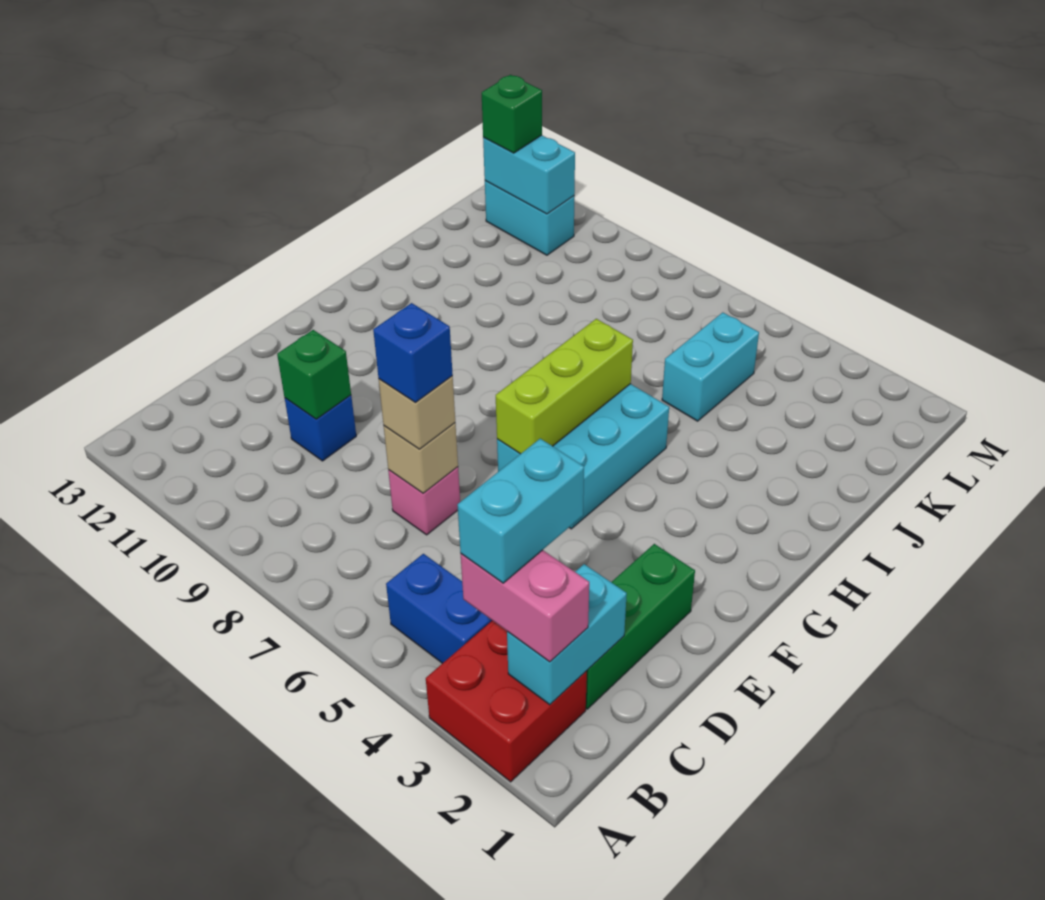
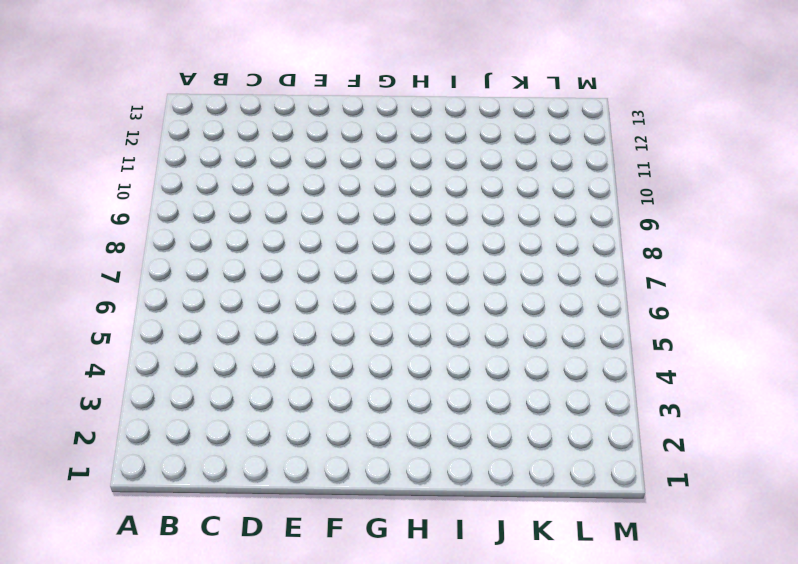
none -> red 2x2 brick [426,620,587,782]
none -> blue 1x2 brick [386,554,492,663]
none -> green 1x3 brick [586,544,695,709]

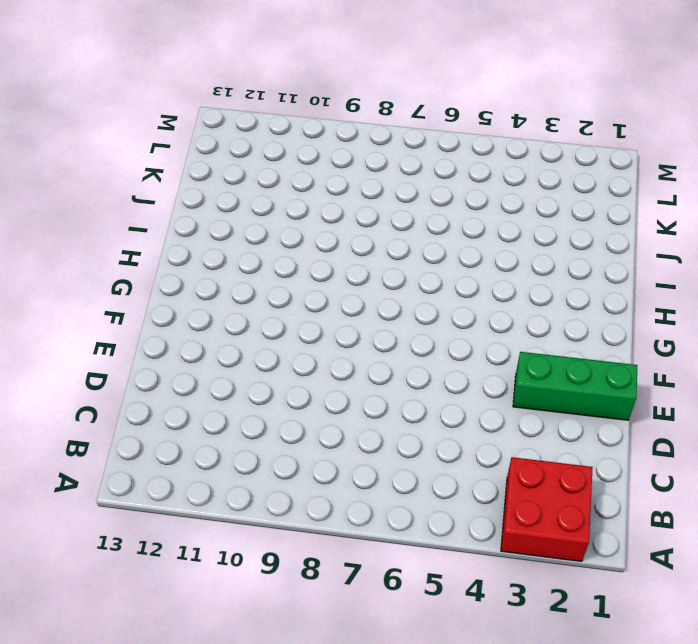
green 1x3 brick [513,352,637,420] -> green 1x3 brick turned to [586,544,695,709]
none -> blue 1x2 brick [386,554,492,663]
none -> pink 1x1 brick [388,467,460,535]
none -> blue 1x1 brick [285,395,356,461]

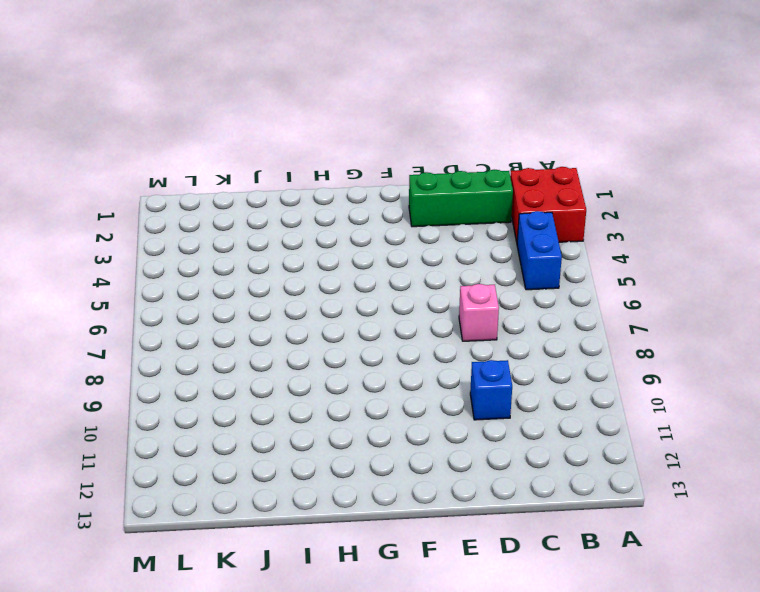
none -> cyan 2x3 brick [497,384,669,529]
none -> cyan 1x2 brick [662,313,759,421]
none -> cyan 1x2 brick [485,181,574,255]

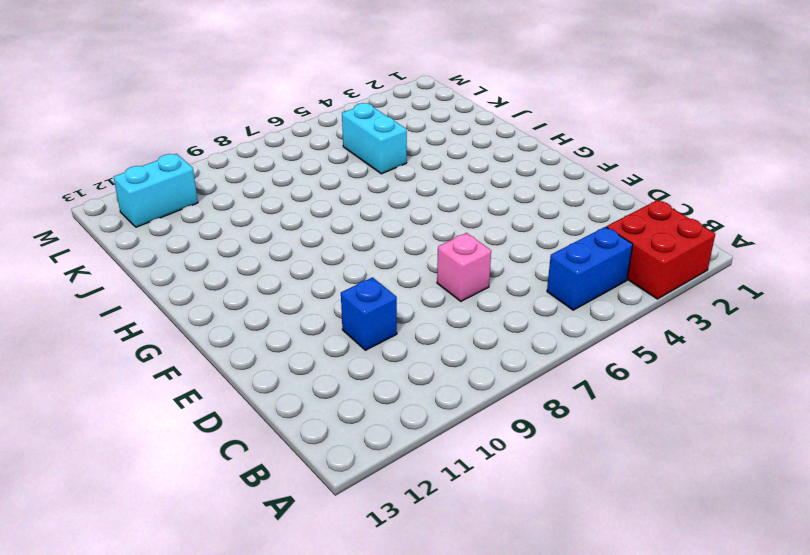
none -> green 1x3 brick [586,544,695,709]
none -> cyan 2x3 brick [497,384,669,529]
none -> cyan 1x2 brick [507,564,627,705]

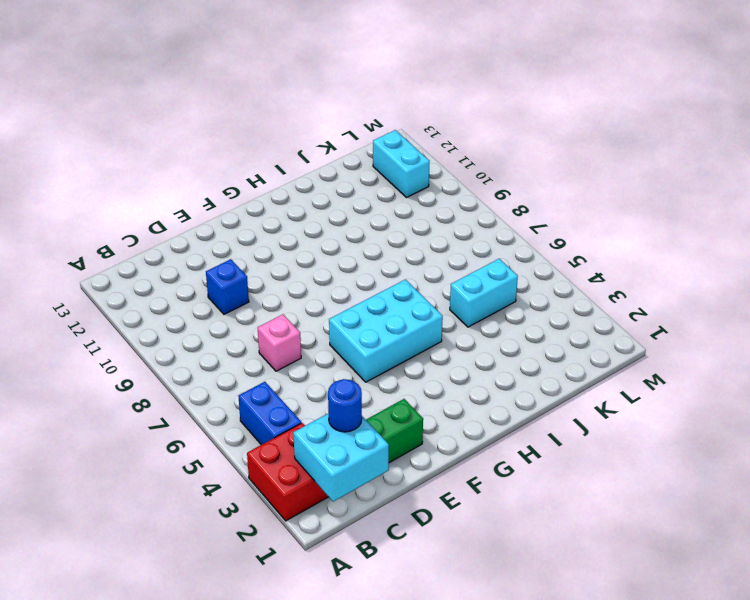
cyan 2x2 brick [293,413,389,502] -> cyan 1x2 brick [507,564,627,705]
blue 1x1 round brick [328,379,362,432] -> none
none -> tan 1x1 brick [384,423,458,493]
none -> green 1x1 brick [277,330,351,419]
none -> lime 1x3 brick [496,319,633,454]

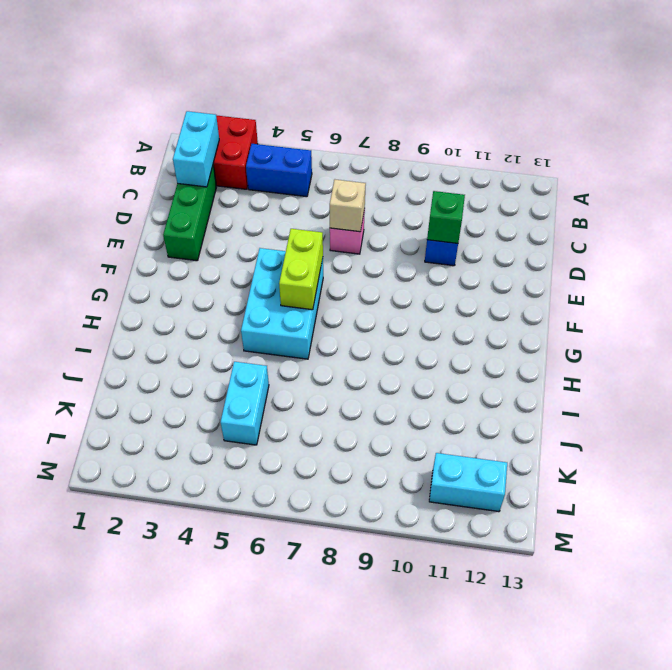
lime 1x2 brick [279,229,323,310] -> lime 1x3 brick [496,319,633,454]
none -> cyan 1x2 brick [483,135,575,214]
none -> pink 1x2 brick [461,550,589,662]
none -> tan 1x1 brick [379,376,455,449]

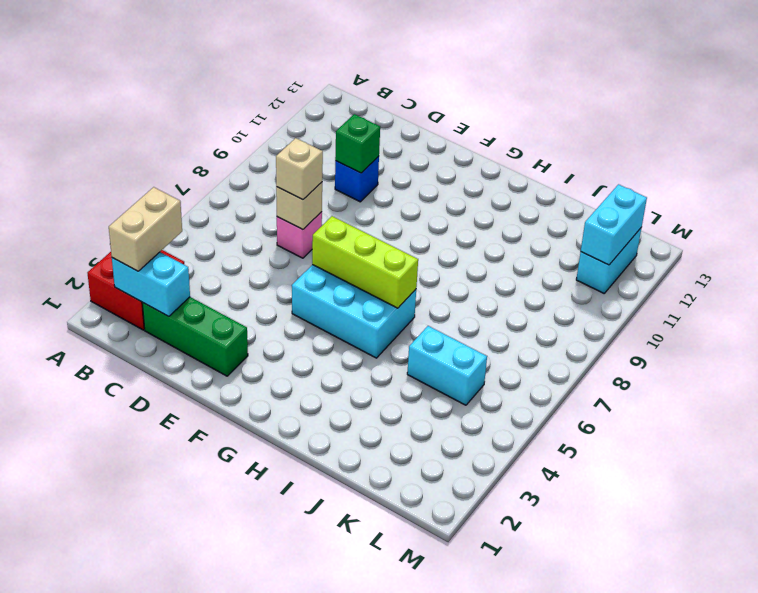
tan 1x2 brick [109,187,182,271] -> pink 1x2 brick [461,550,589,662]
none -> blue 1x2 brick [386,554,492,663]
none -> green 1x1 brick [482,75,542,153]
none -> cyan 1x2 brick [457,439,584,583]

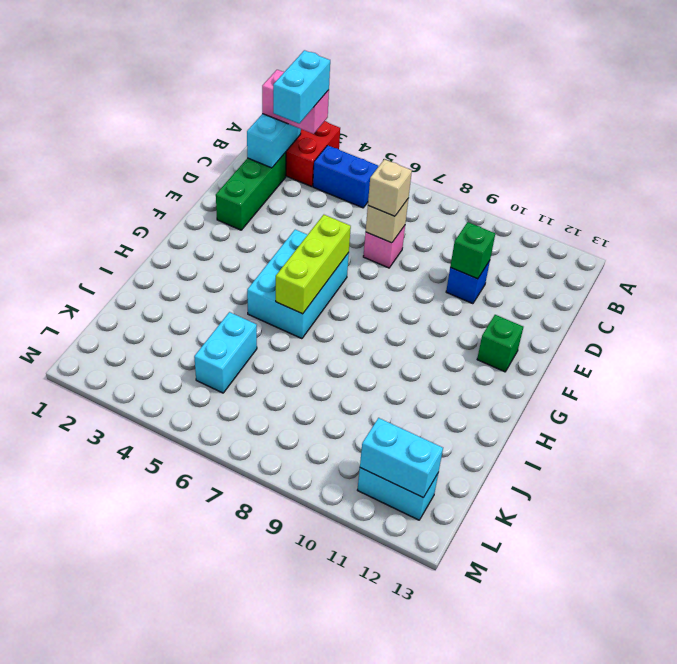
green 1x1 brick [477,315,523,372] -> green 1x1 brick moved to [482,75,542,153]
none -> blue 1x1 brick [373,303,453,403]

